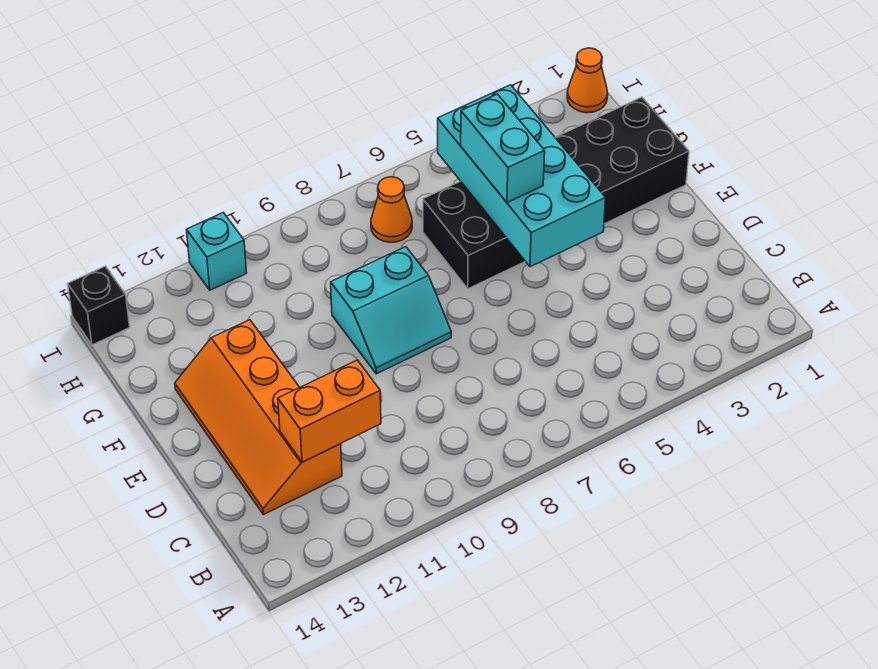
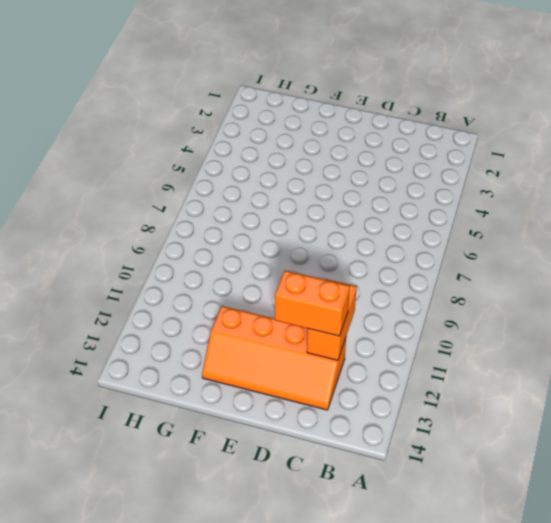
orange 1x2 brick [275,271,350,336] -> none
none -> cyan 2x2 slope [331,247,451,374]
none -> black 2x6 brick [423,97,689,289]

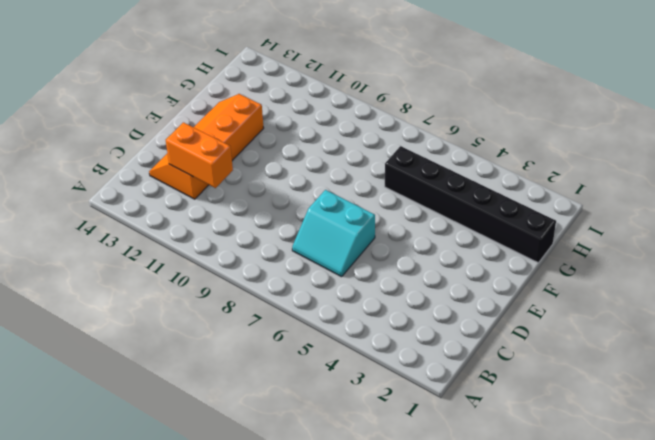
cyan 2x2 slope [292,190,375,277] -> cyan 2x2 slope moved to [331,247,451,374]
black 1x6 brick [385,146,556,263] -> black 2x6 brick [423,97,689,289]
none -> orange 1x1 cone [371,177,412,242]
none -> orange 1x1 cone [567,48,608,113]

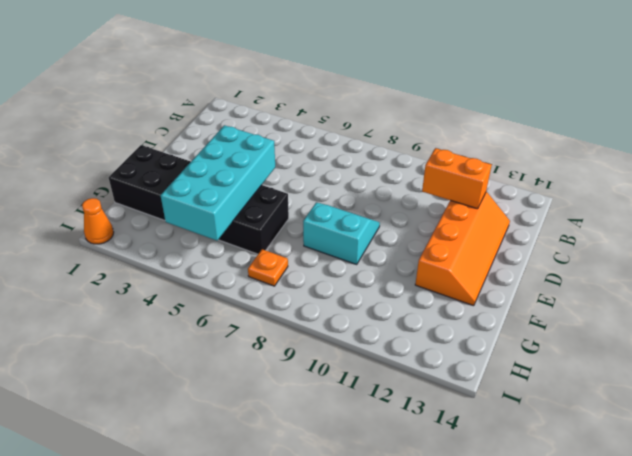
orange 1x1 plate [248,249,288,286] -> orange 1x1 cone [371,177,412,242]
none -> cyan 1x1 brick [187,212,247,290]
none -> black 1x1 brick [68,266,130,345]

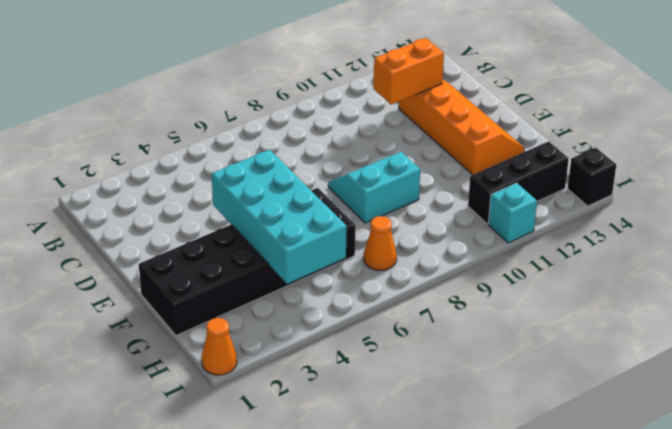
black 1x3 brick [468,141,569,224] -> none
none -> cyan 1x2 brick [461,94,545,203]

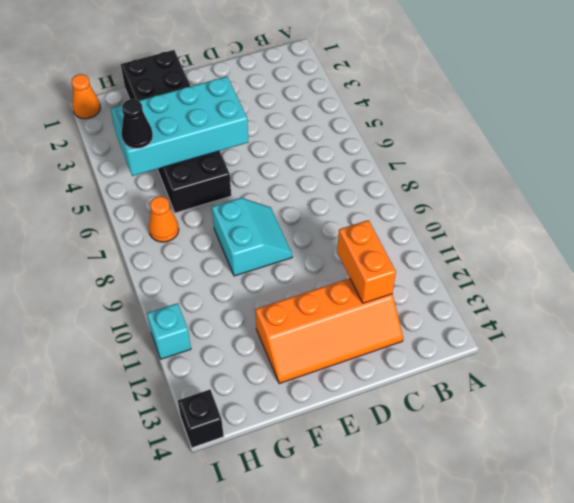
black 1x1 cone [122,99,153,149] -> none
none -> cyan 1x2 brick [461,94,545,203]

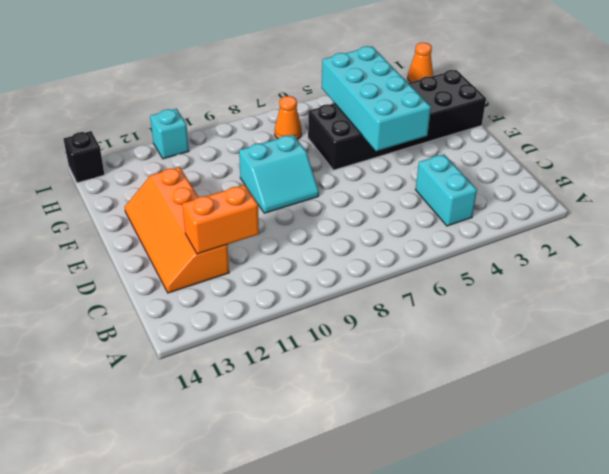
cyan 1x2 brick [416,154,477,226] -> cyan 1x2 brick moved to [461,94,545,203]

